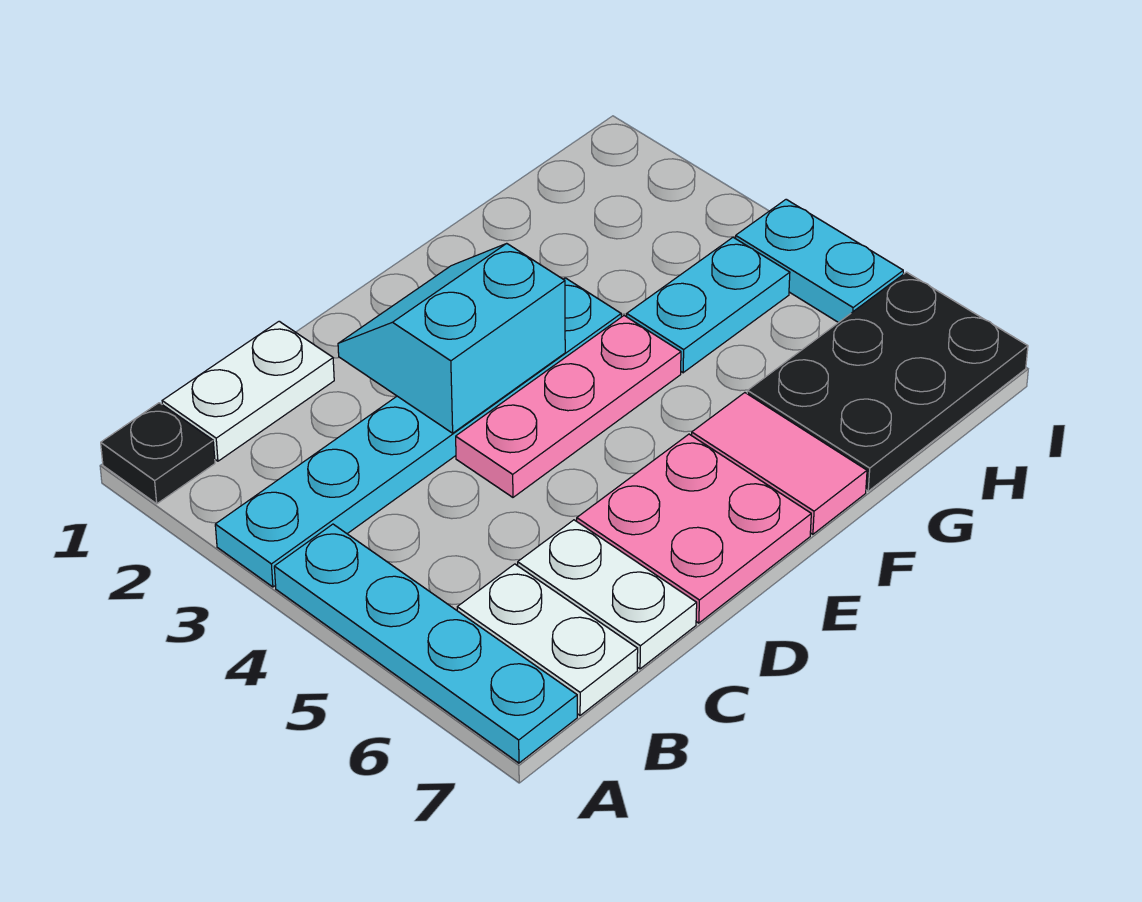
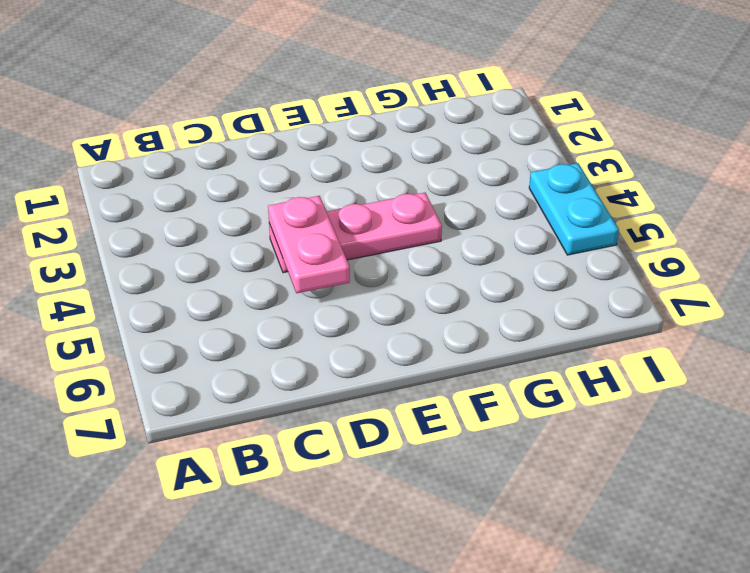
pink 1x2 plate [268,196,350,293] -> none
none -> black 1x1 plate [101,403,215,504]
none -> cyan 1x6 plate [215,278,621,587]
none -> cyan 1x4 plate [274,524,577,763]

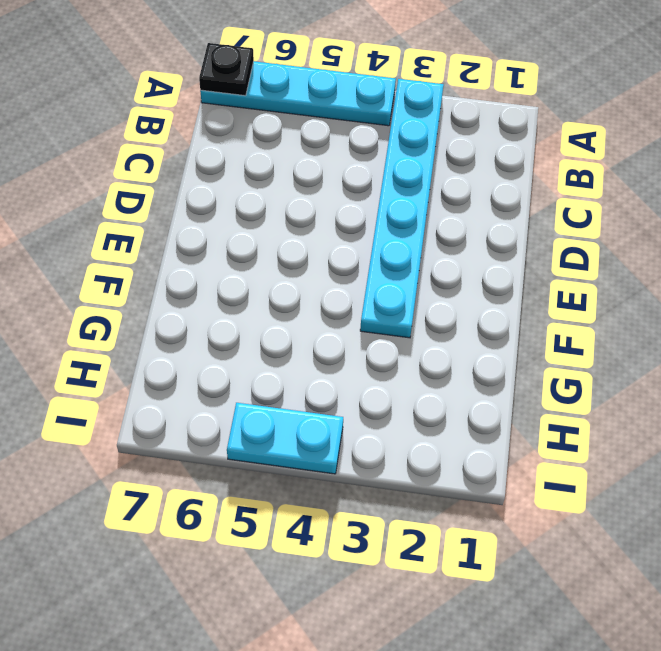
black 1x1 plate [199,43,254,96] -> black 1x1 plate moved to [101,403,215,504]
none -> white 1x2 plate [162,321,334,461]
none -> white 1x2 plate [457,564,638,715]
none -> white 1x2 plate [518,520,697,669]

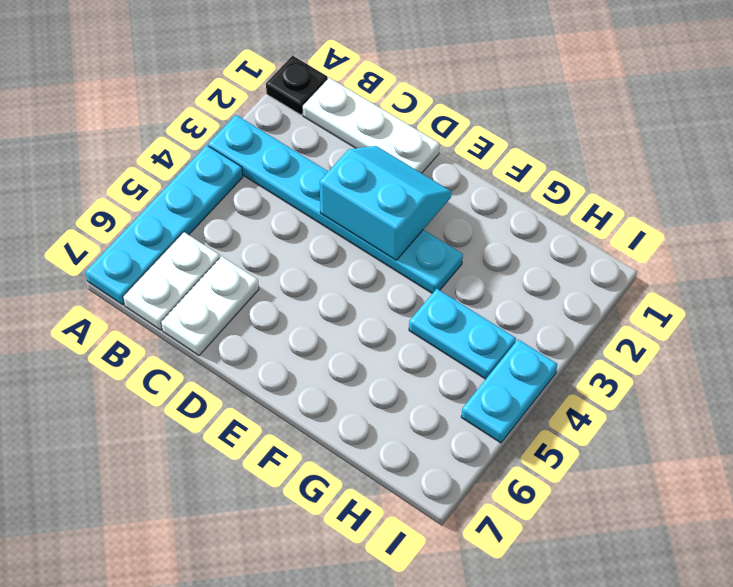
white 1x3 plate [303,78,440,173] -> white 1x2 plate [162,321,334,461]
none -> pink 1x3 plate [456,316,681,497]
none -> pink 2x2 plate [577,434,811,623]
none -> pink 1x2 tile [692,393,867,534]

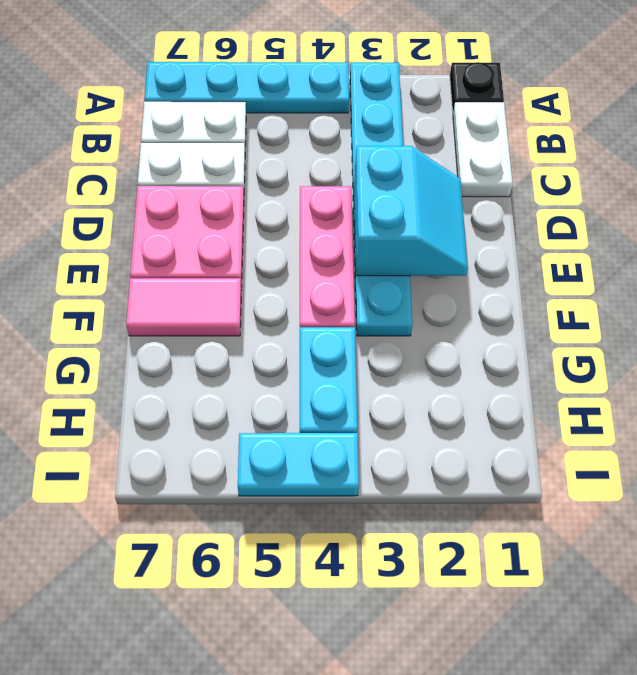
none -> black 2x3 plate [747,272,1028,491]

